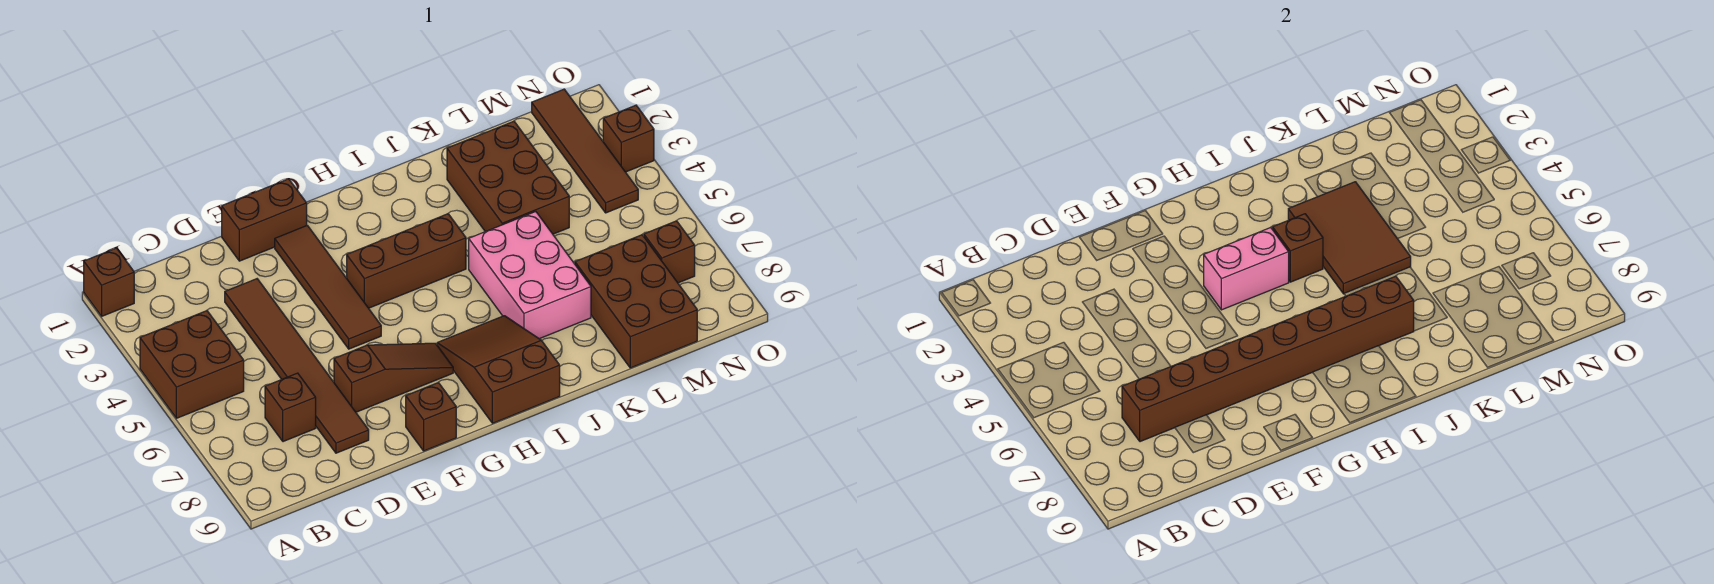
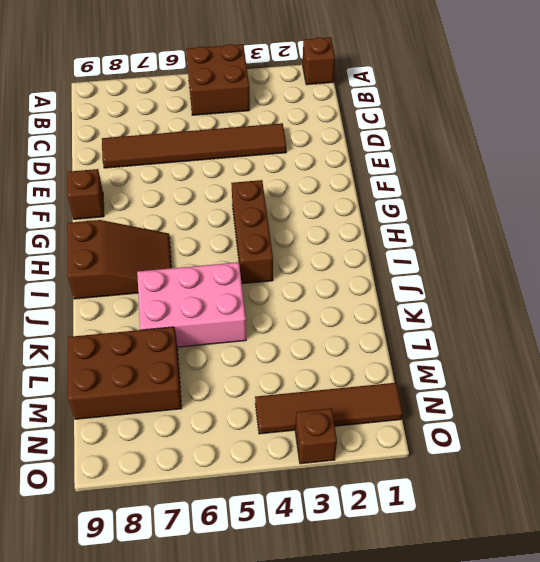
none -> brown 1x1 brick [265,373,316,442]
none -> brown 1x2 brick [222,179,307,261]
none -> brown 1x3 slope [334,343,453,412]

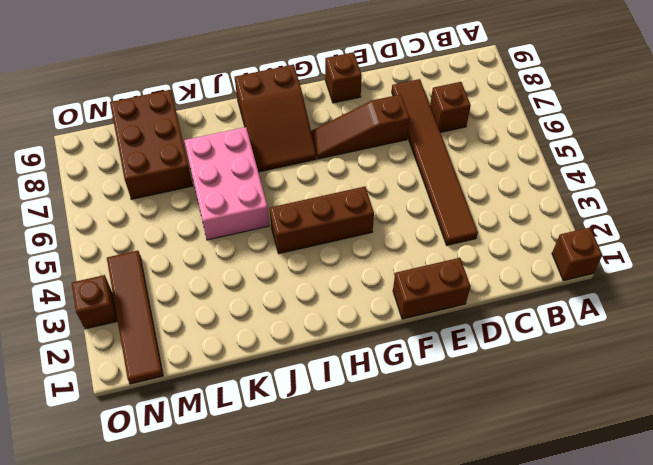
none -> brown 2x2 brick [140,311,244,418]
none -> brown 1x4 tile [275,225,381,349]
none -> brown 2x3 brick [447,121,569,234]

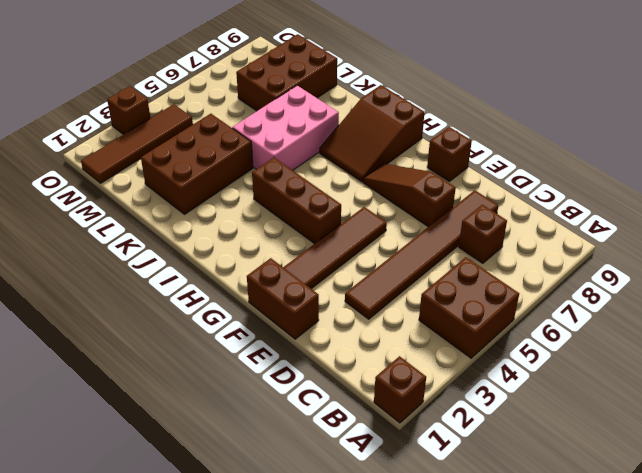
none -> brown 1x1 brick [644,221,695,283]
none -> brown 1x8 brick [1122,276,1414,442]
none -> pink 1x2 brick [1204,227,1289,310]

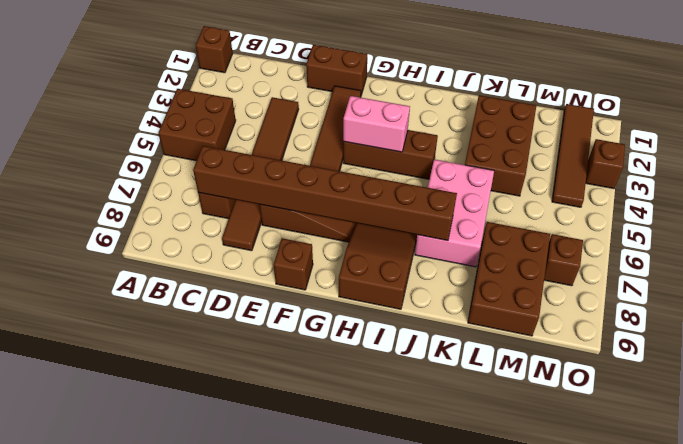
none -> brown 1x1 brick [1272,214,1323,282]
none -> brown 2x3 tile [1288,182,1411,294]

